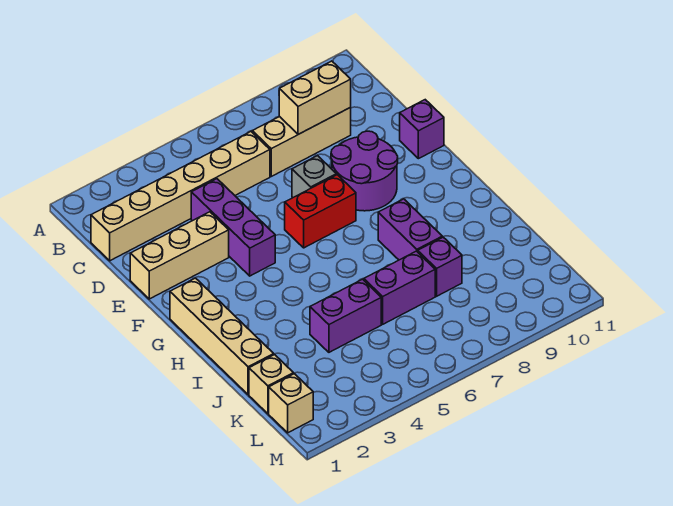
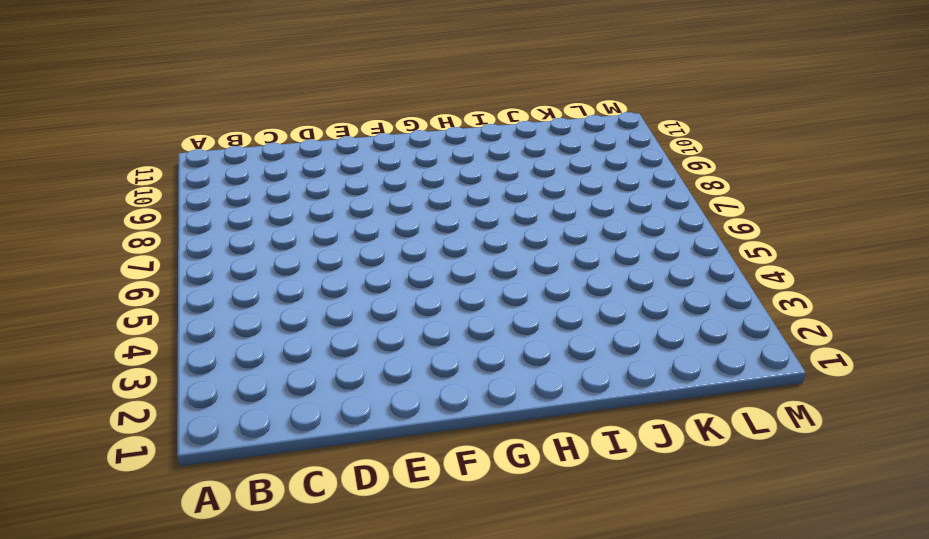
none -> tan 1x6 brick [91,132,270,261]
none -> tan 1x3 brick [252,107,351,176]
none -> purple 1x3 brick [191,179,275,276]

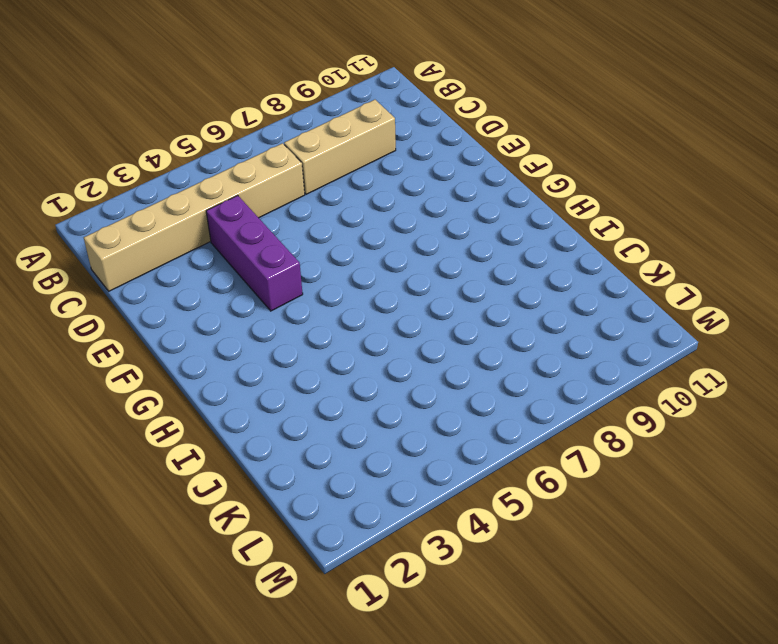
none -> tan 1x3 brick [130,212,229,299]
none -> grey 1x1 brick [292,156,336,197]
none -> purple 2x2 round brick [331,131,398,211]

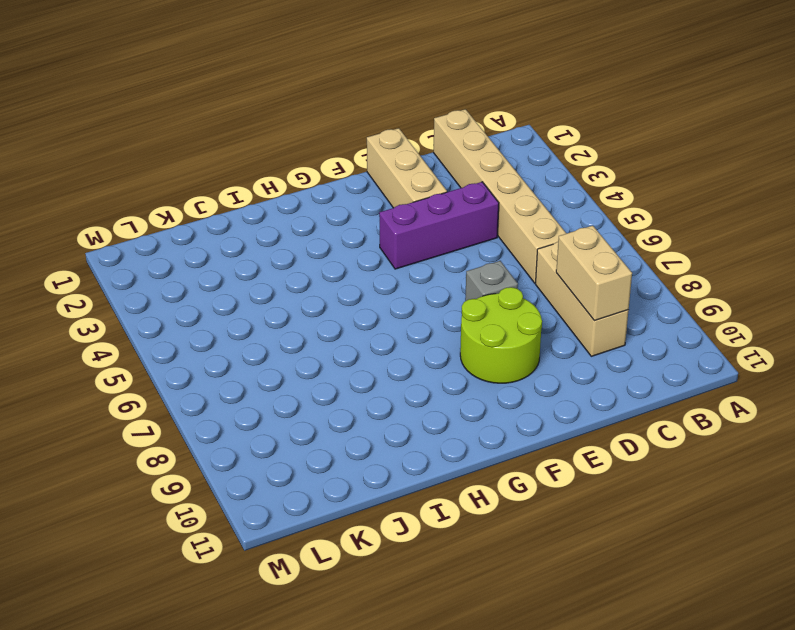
lime 2x2 round brick [460,287,542,383] -> purple 2x2 round brick [331,131,398,211]
none -> purple 1x1 brick [400,100,444,159]
none -> red 1x2 brick [285,175,356,248]
none -> tan 1x4 brick [170,278,274,395]

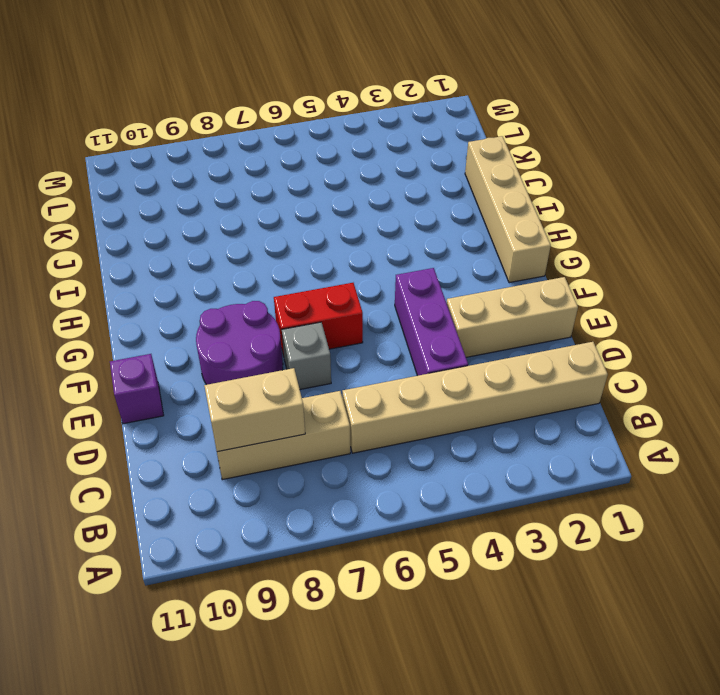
none -> purple 1x2 brick [378,199,442,260]
none -> purple 1x2 brick [310,279,381,352]
none -> purple 1x2 brick [364,251,435,324]

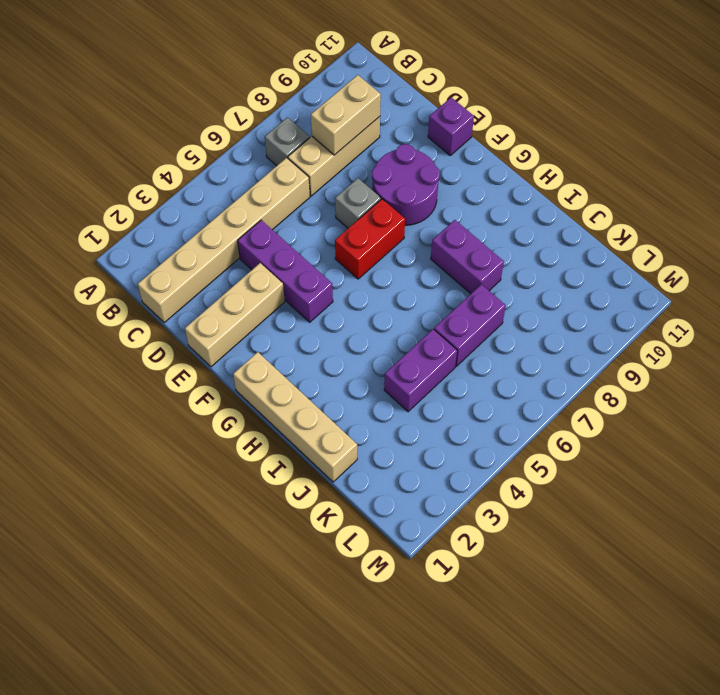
grey 1x1 brick [265,117,310,166] -> none
none -> purple 1x1 brick [418,237,462,296]
none -> tan 1x1 brick [249,355,293,414]
none -> tan 1x1 brick [269,374,313,433]

